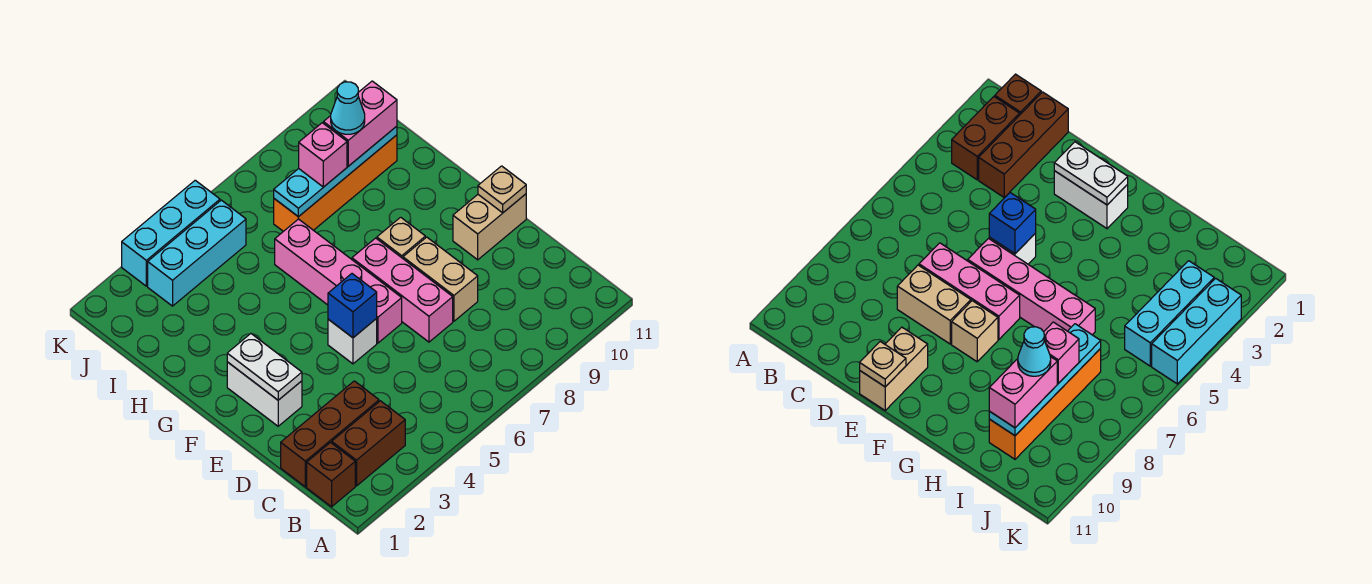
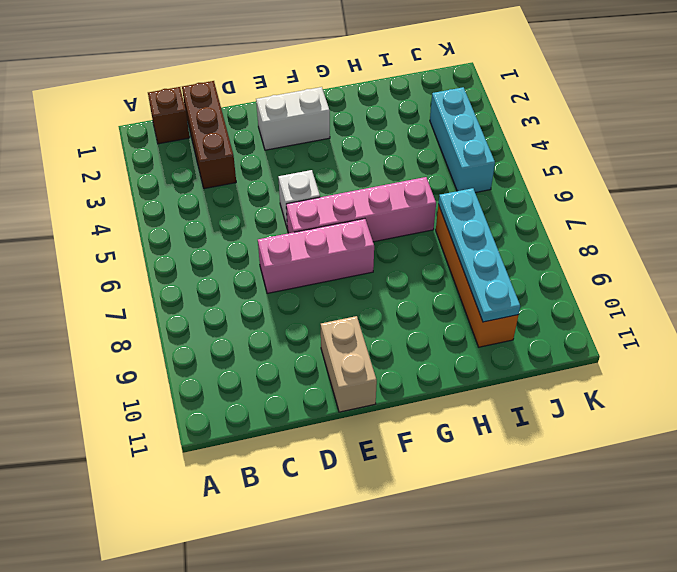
none -> brown 1x2 brick [332,401,405,486]
none -> tan 1x2 brick [403,237,478,321]
none -> tan 1x1 brick [377,217,425,258]

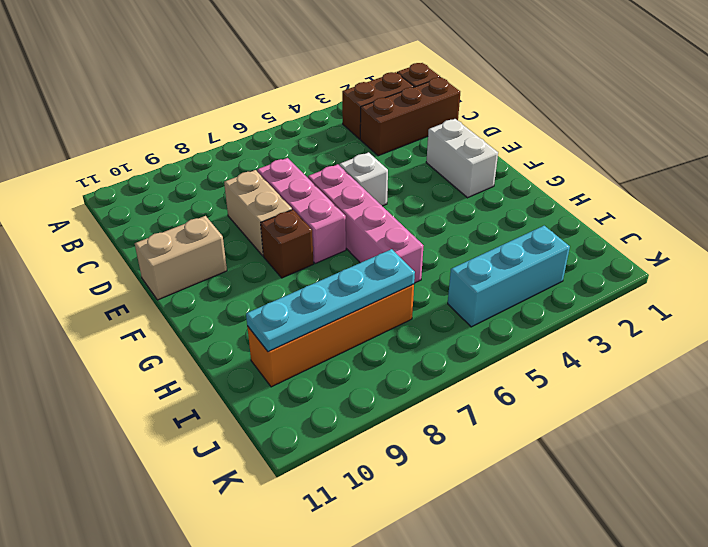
brown 1x1 brick [261,210,314,278] -> tan 1x1 brick [377,217,425,258]
none -> cyan 1x3 brick [122,180,220,286]
none -> white 1x2 plate [227,334,302,400]
none -> blue 1x1 brick [328,274,377,338]

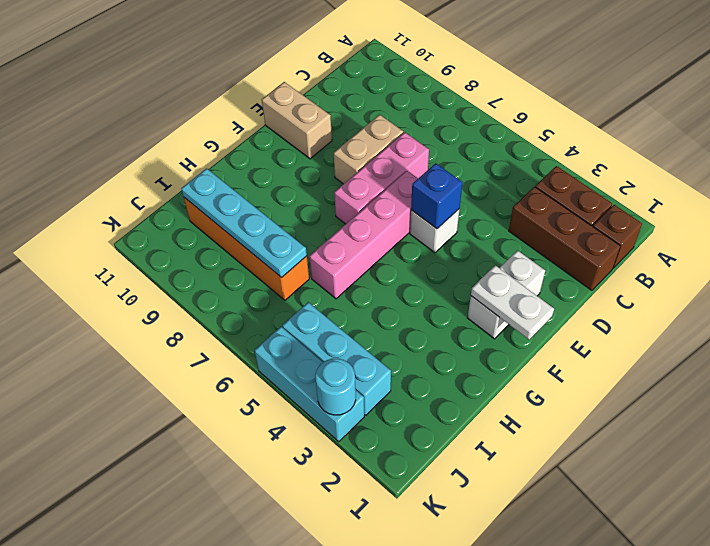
white 1x2 plate [471,265,554,340] -> white 1x2 plate turned to [227,334,302,400]
cyan 1x1 round brick [315,358,356,415] -> none
none -> tan 1x1 brick [377,217,425,258]
none -> tan 1x1 plate [478,166,526,213]
none -> pink 1x1 brick [299,123,347,187]

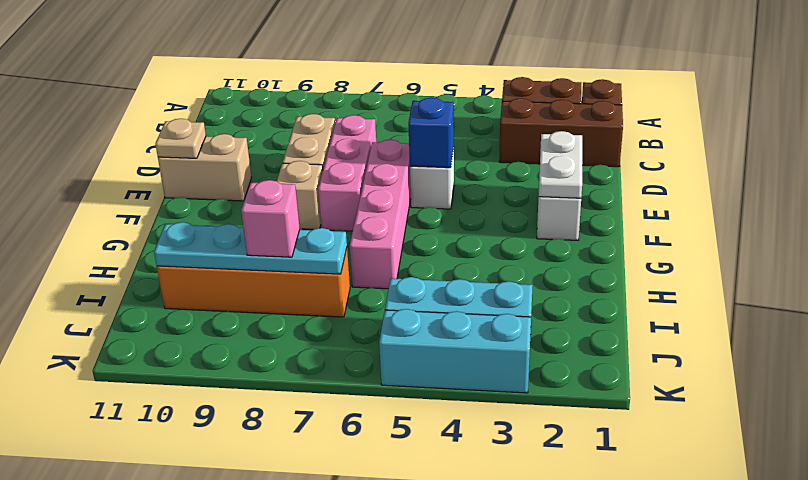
none -> pink 1x2 brick [323,81,397,166]
none -> cyan 1x1 cone [331,82,365,134]

